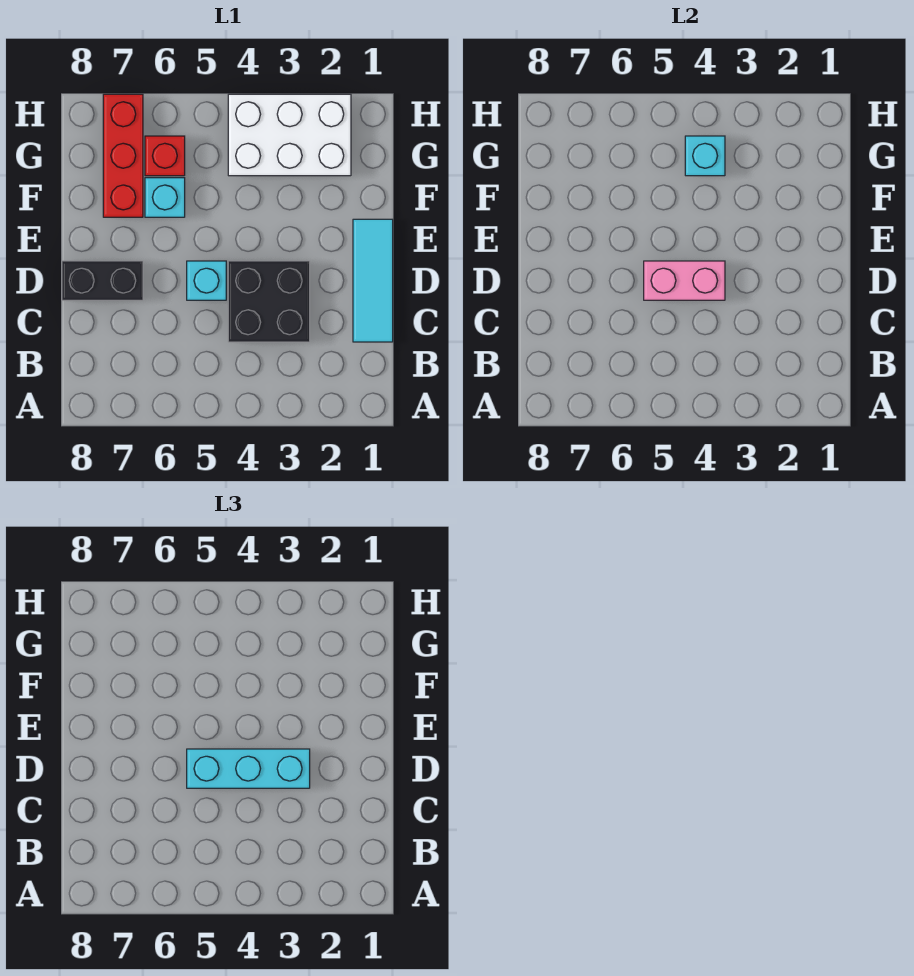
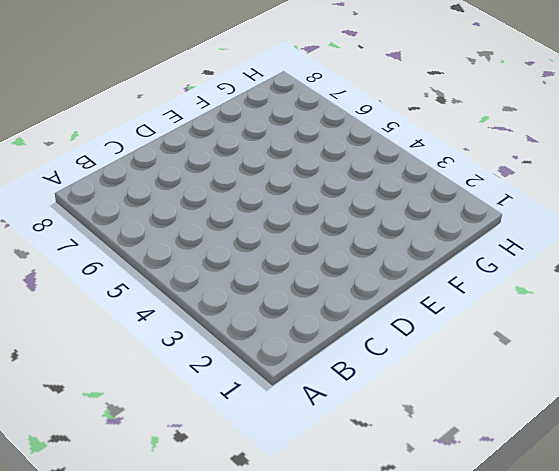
none -> cyan 1x3 tile [353,219,393,342]
none -> black 2x2 brick [228,261,310,342]

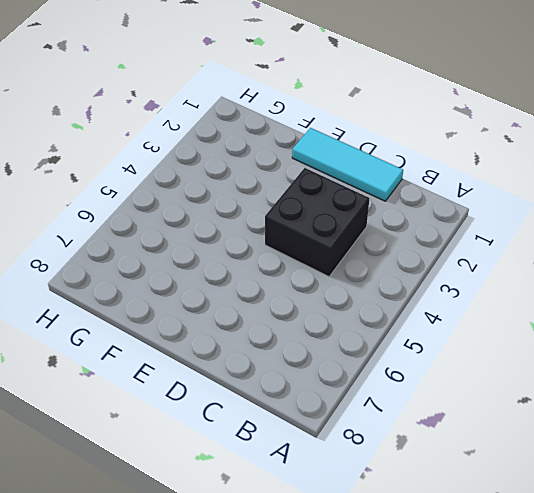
none -> cyan 1x1 brick [187,261,226,300]
none -> black 1x2 brick [62,261,143,300]

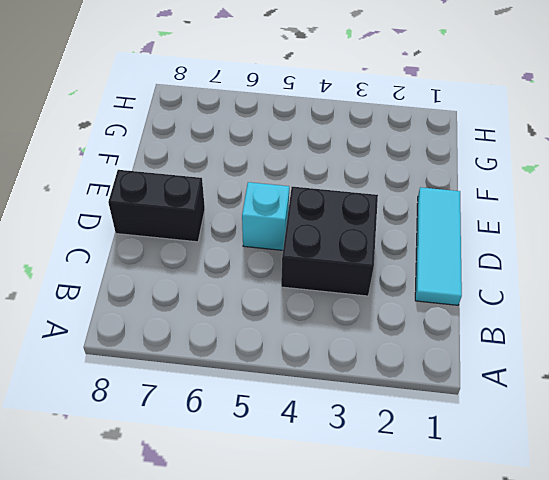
none -> cyan 1x1 brick [145,178,185,217]
none -> red 1x3 brick [103,94,143,217]

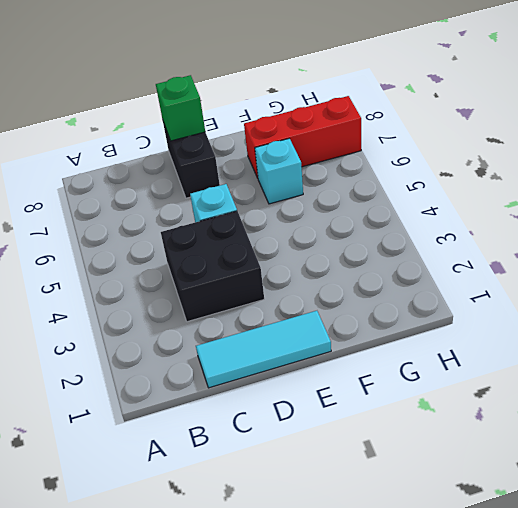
green 1x1 brick [156,75,205,141] -> none
none -> white 2x3 brick [228,94,351,176]
none -> red 1x1 brick [145,136,185,176]

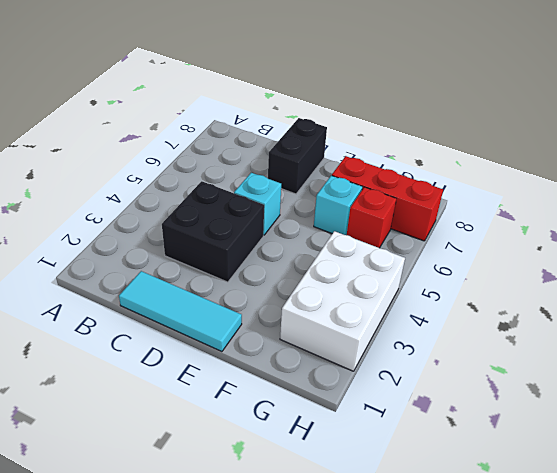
none -> pink 1x2 brick [644,261,725,300]
none -> cyan 1x1 brick [685,136,725,176]

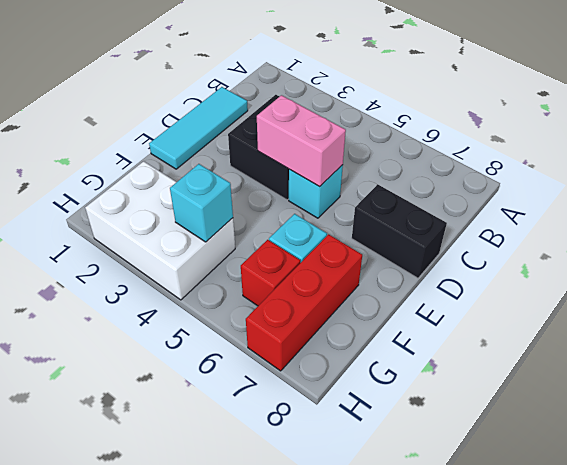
none -> cyan 1x3 brick [187,749,310,788]

